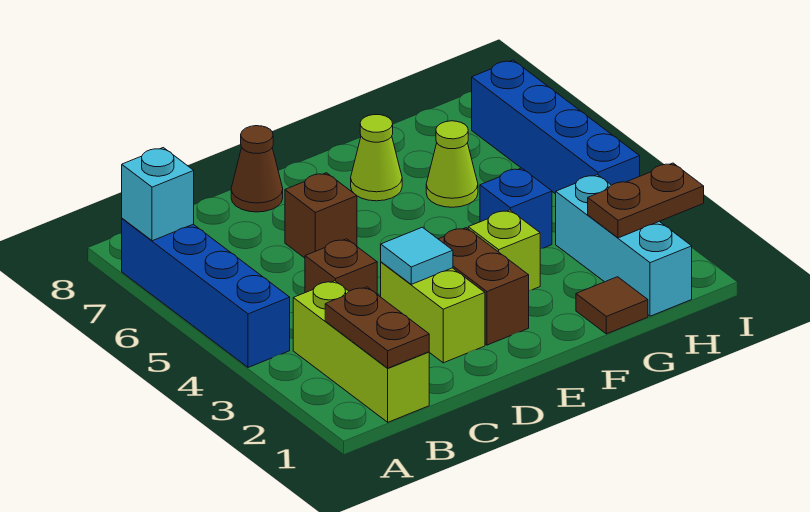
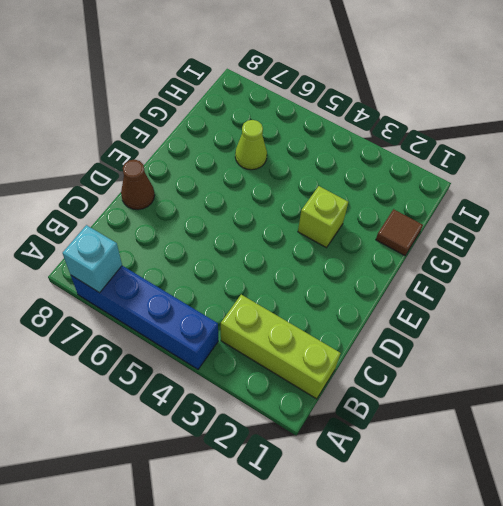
none -> brown 1x1 brick [305,239,377,294]
none -> lime 1x2 brick [381,262,485,363]
none -> brown 1x1 brick [285,173,357,258]

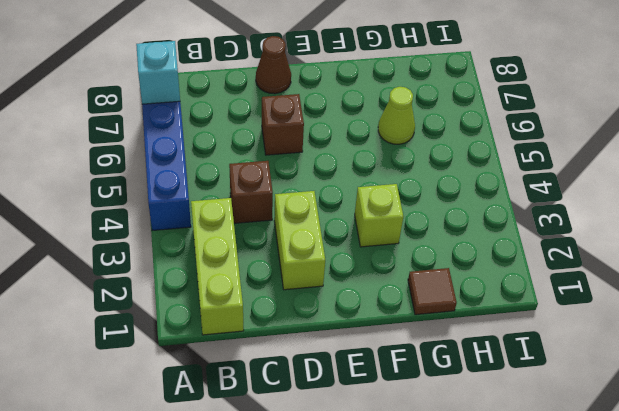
none -> brown 1x2 brick [439,228,529,345]
none -> lime 1x1 cone [351,115,402,201]
none -> blue 1x1 brick [480,168,552,249]

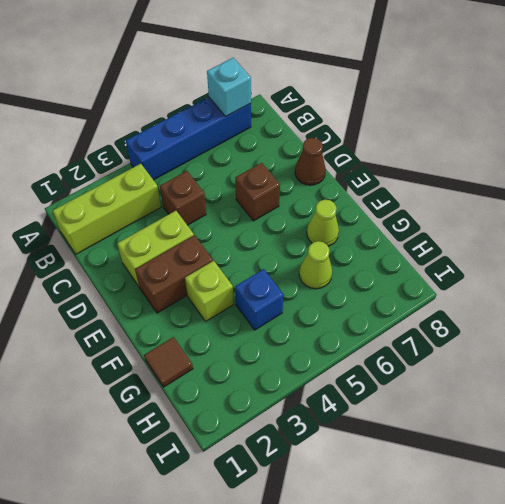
none -> cyan 1x3 brick [556,175,692,316]
none -> blue 1x4 brick [472,60,640,194]
none -> brown 1x2 plate [325,287,429,368]

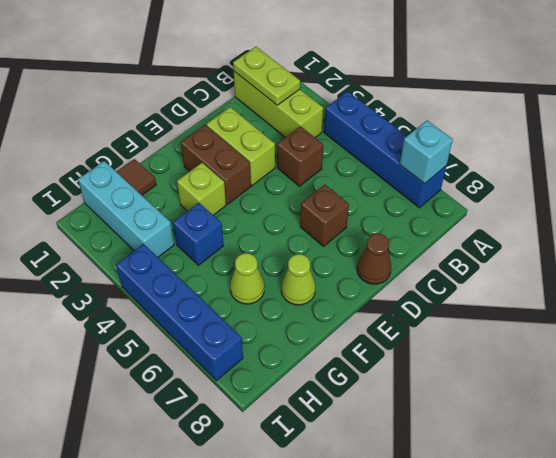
lime 1x2 plate [233,47,300,105] -> brown 1x2 plate [325,287,429,368]
none -> cyan 1x1 tile [381,227,453,284]
none -> brown 1x2 plate [588,163,704,238]

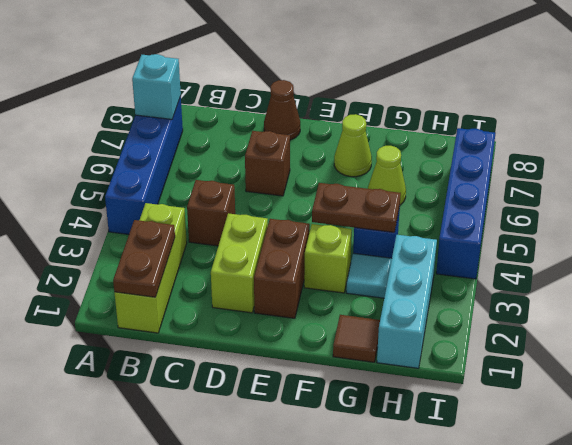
brown 1x2 plate [312,183,401,232] -> brown 1x2 plate moved to [588,163,704,238]
cyan 1x1 tile [346,253,392,298] -> cyan 1x1 tile moved to [381,227,453,284]

